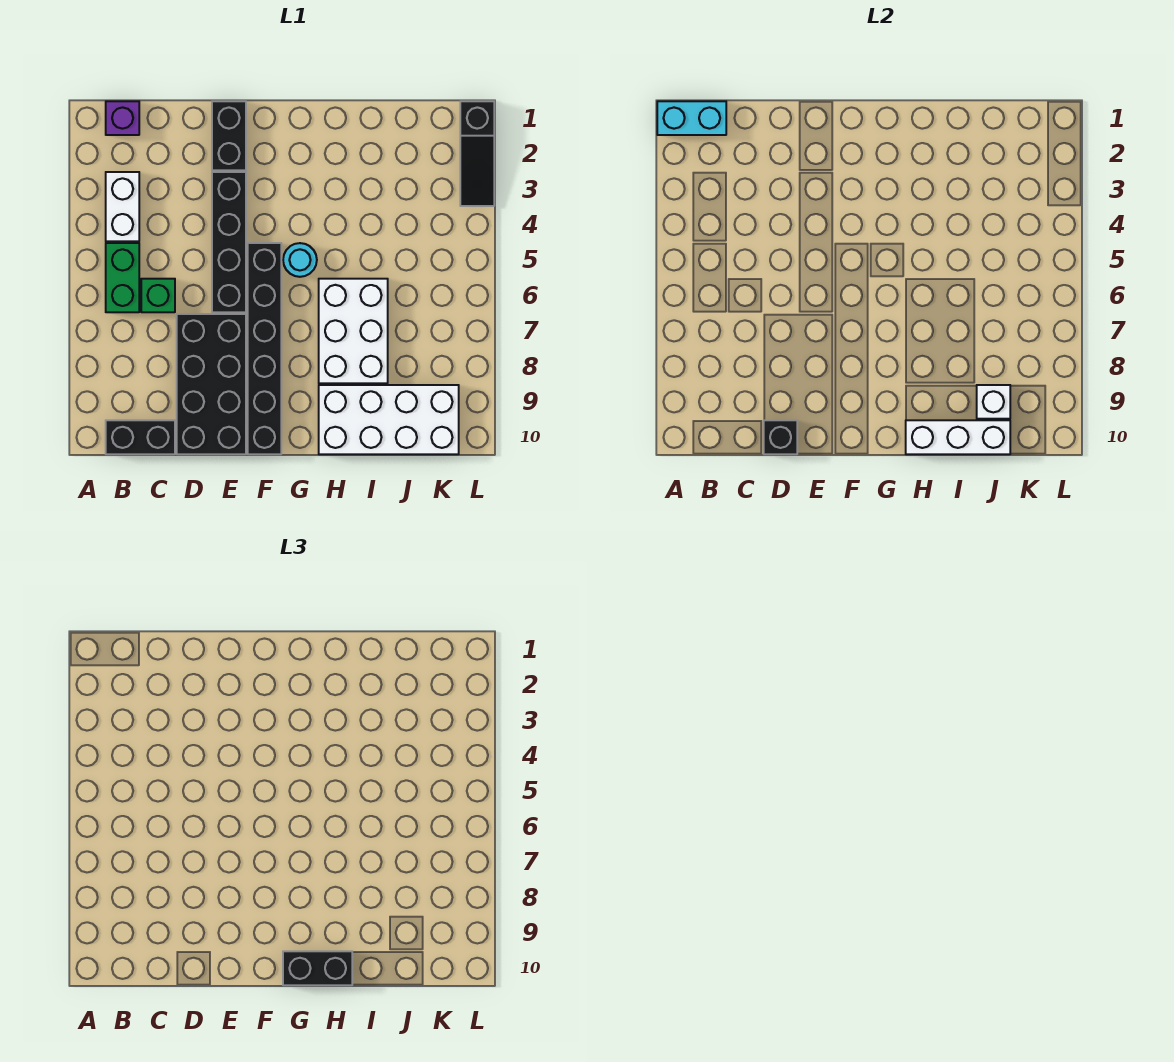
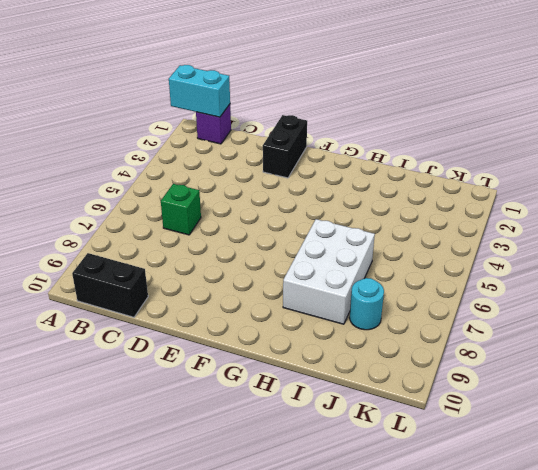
cyan 1x1 round brick [350,278,384,330] -> cyan 1x1 round brick moved to [283,243,317,277]
none -> white 1x2 brick [106,172,139,241]
none -> green 1x2 brick [106,243,139,312]
none -> black 2x4 brick [177,314,246,454]

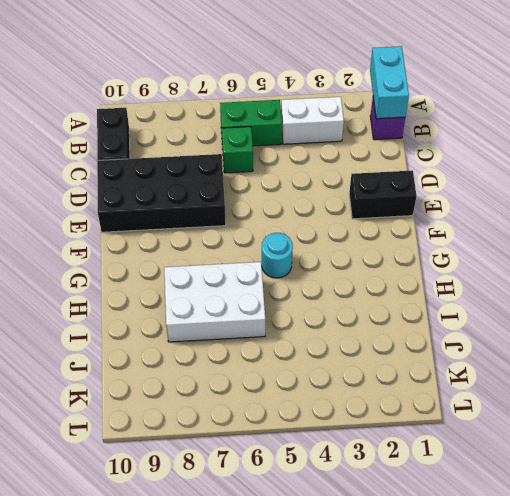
none -> black 1x4 brick [212,172,246,312]
none -> black 1x6 brick [248,243,281,454]
none -> white 2x4 brick [319,385,459,454]

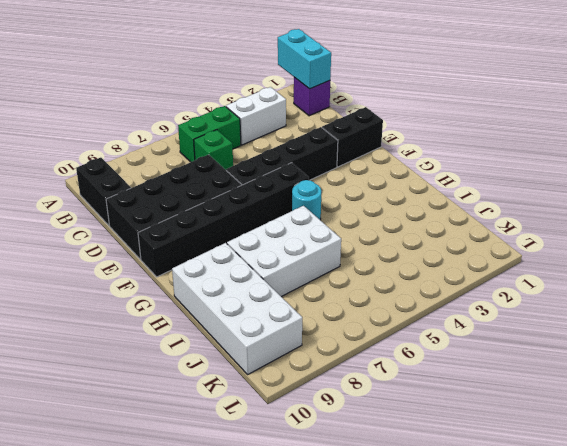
none -> black 1x3 slope [460,101,494,206]
none -> black 1x1 brick [764,420,797,454]
none -> white 1x3 brick [906,420,1010,454]

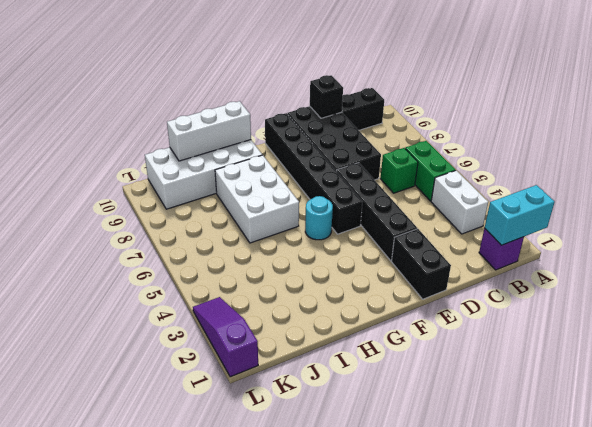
purple 1x3 slope [193,297,258,377] -> black 1x3 slope [460,101,494,206]
none -> white 1x1 brick [977,385,1010,419]
none -> black 1x2 brick [283,951,352,985]

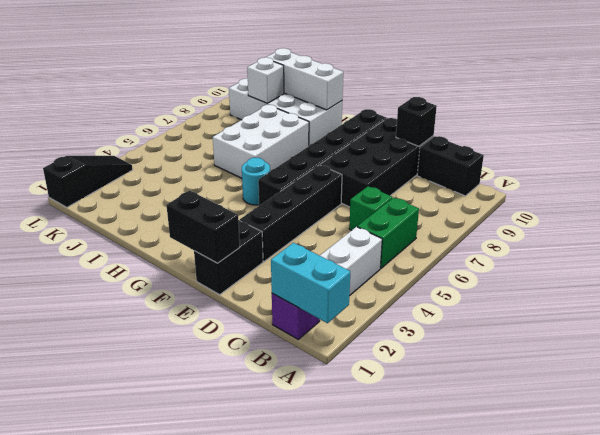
black 1x2 brick [166,191,240,263] -> black 1x2 brick moved to [283,951,352,985]

